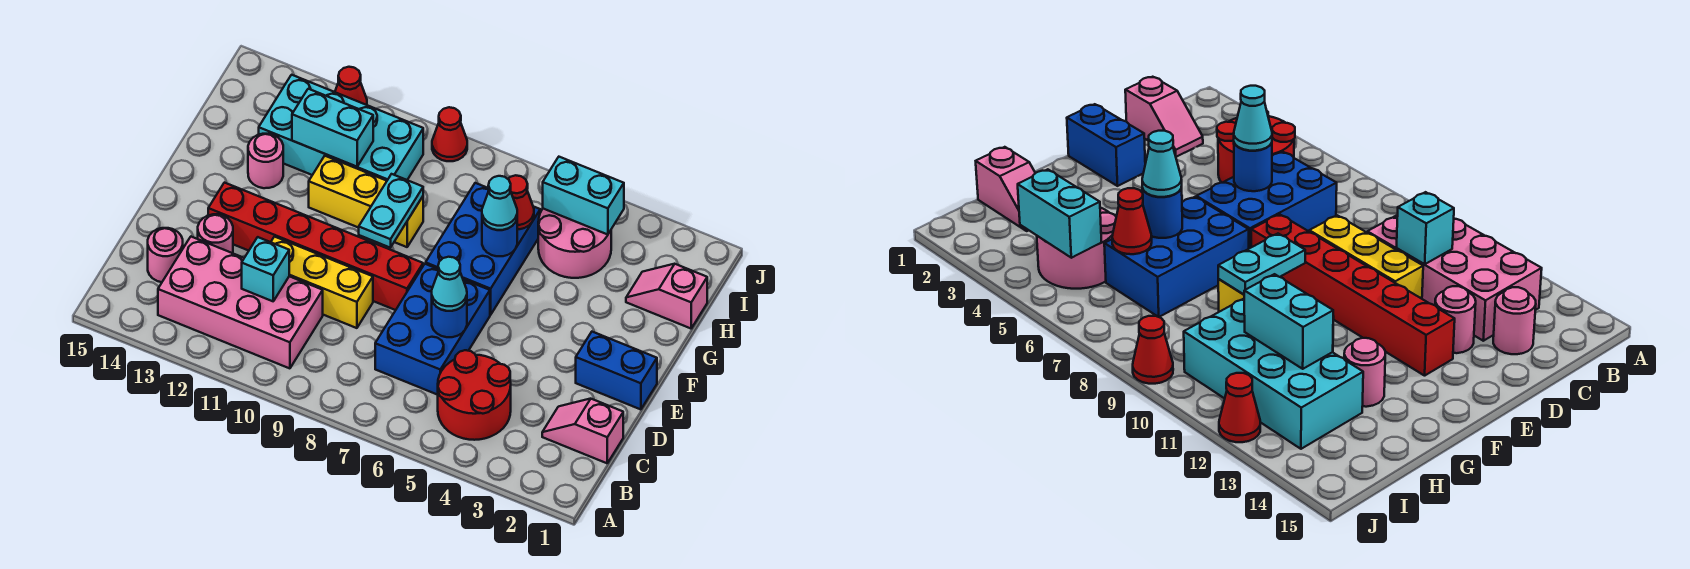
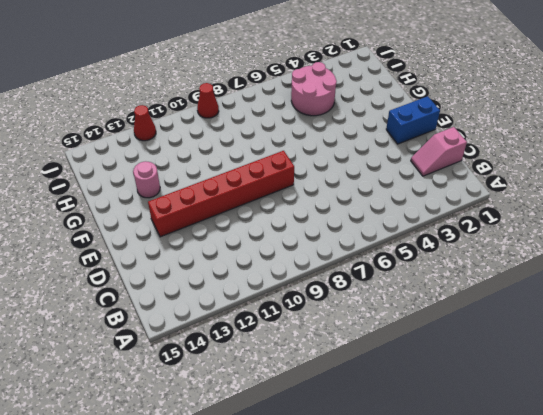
none -> red 2x2 round brick [438,350,511,440]
none -> pink 2x4 brick [158,237,323,368]
none -> blue 2x3 brick [375,264,490,395]

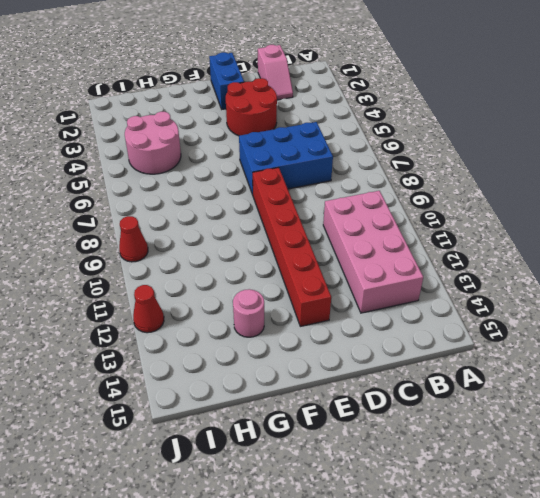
red 2x2 round brick [226,78,277,136] -> red 2x2 round brick moved to [438,350,511,440]
none -> pink 1x1 round brick [148,228,183,282]
none -> yellow 1x3 brick [271,237,373,328]
none -> pink 1x1 round brick [198,214,233,253]

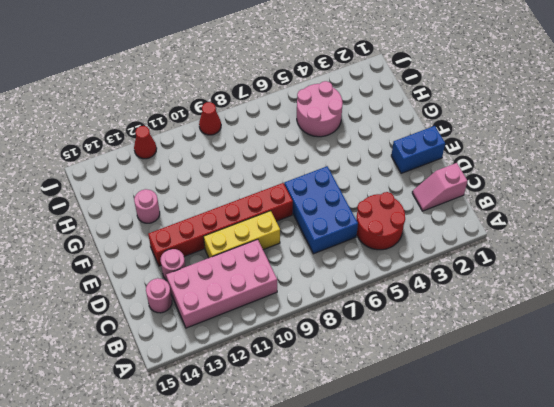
none -> blue 2x3 brick [426,183,540,315]
none -> yellow 1x3 brick [309,156,423,247]
none -> pink 1x2 slope [626,264,707,328]

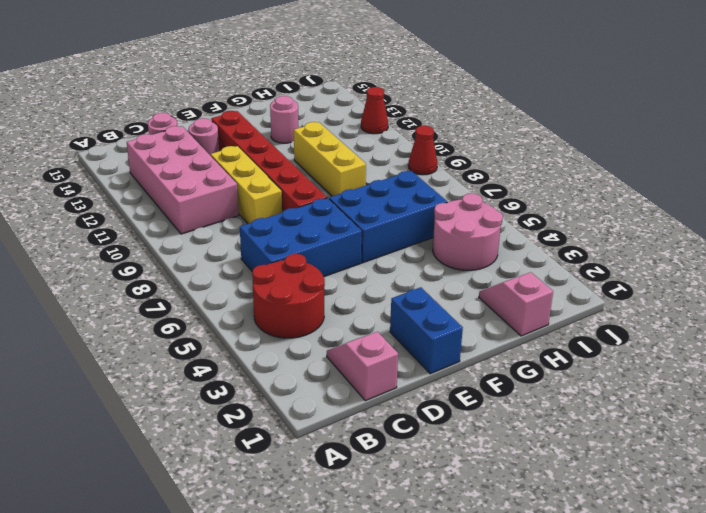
none -> cyan 2x4 brick [259,75,423,181]
none -> cyan 1x1 brick [242,237,289,301]
none -> blue 1x1 round brick [432,300,467,337]

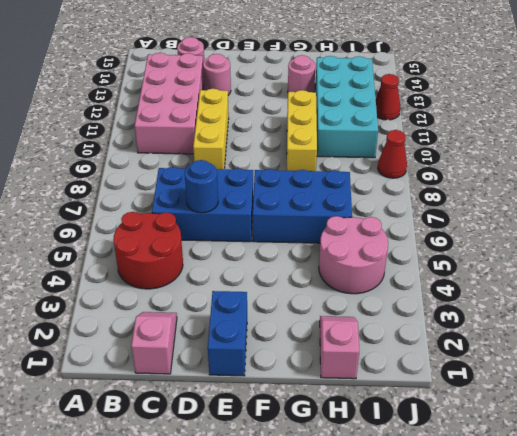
none -> red 1x6 brick [208,183,423,310]
none -> cyan 1x1 brick [242,237,289,301]
none -> cyan 1x2 plate [359,174,423,248]

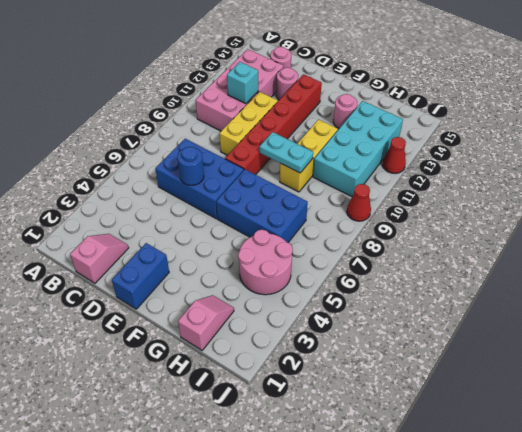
none -> red 2x2 round brick [438,350,511,440]
none -> blue 1x1 round brick [482,219,517,256]
none -> red 1x1 cone [508,175,534,229]

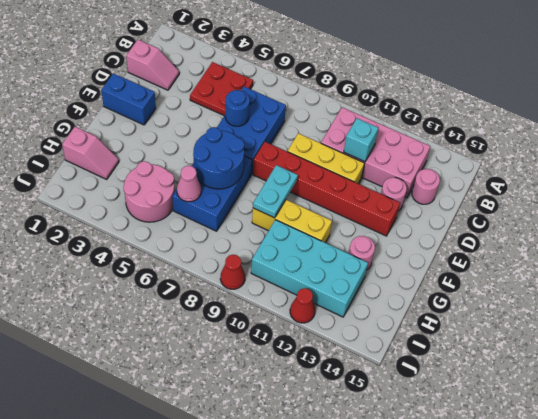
red 2x2 plate [190,62,253,116] -> red 2x2 round brick [438,350,511,440]
blue 2x2 round brick [193,127,244,189] -> blue 1x1 round brick [482,219,517,256]
pink 1x1 cone [177,166,201,202] -> red 1x1 cone [508,175,534,229]
none -> cyan 1x2 brick [292,89,373,167]
none -> cyan 1x2 brick [543,157,624,235]
none -> cyan 1x1 cone [432,257,467,311]

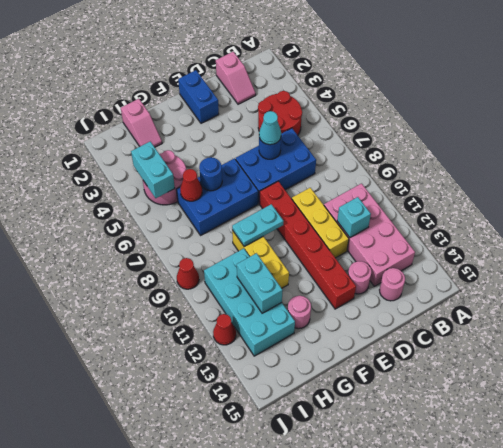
none -> cyan 1x1 cone [482,176,517,230]

